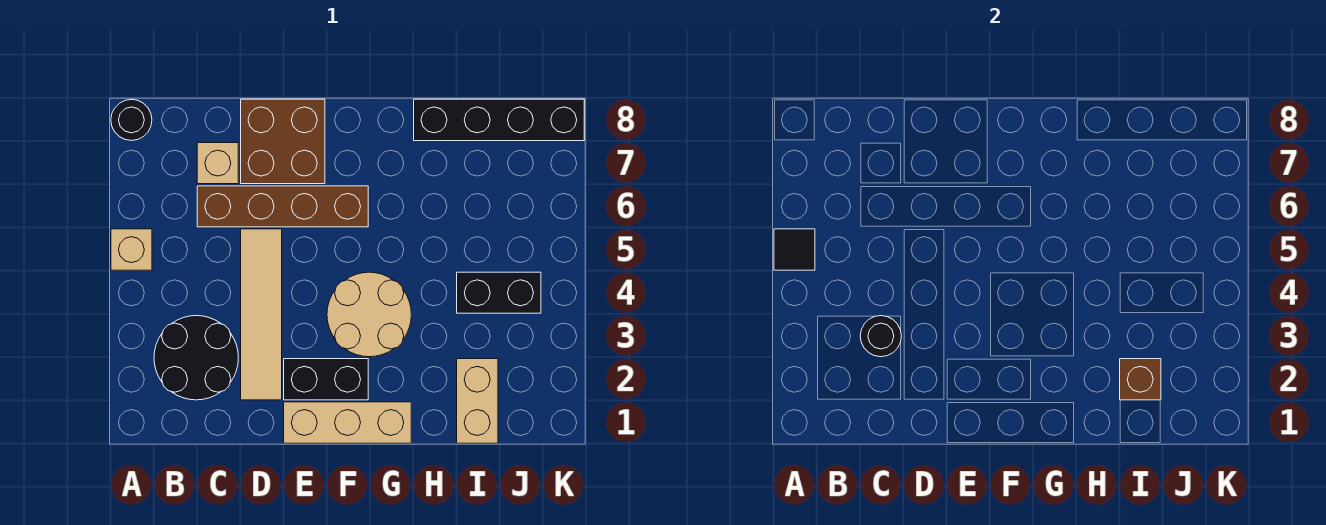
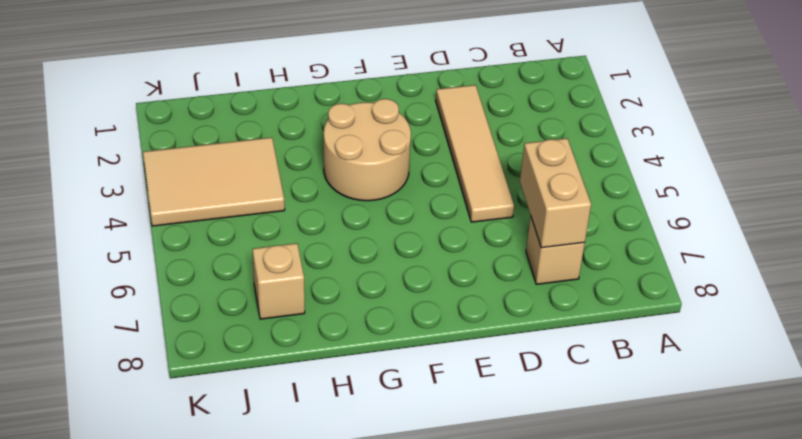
tan 1x2 brick [520,138,591,248] -> tan 1x2 brick moved to [457,359,498,443]
tan 2x3 tile [143,137,285,226] -> black 1x2 brick [457,272,541,313]
tan 1x1 brick [253,243,305,319] -> tan 1x1 brick moved to [111,229,152,270]
none -> black 1x1 round brick [111,99,152,141]
none -> black 2x2 round brick [154,316,238,400]
none -> brown 1x4 brick [197,186,368,227]

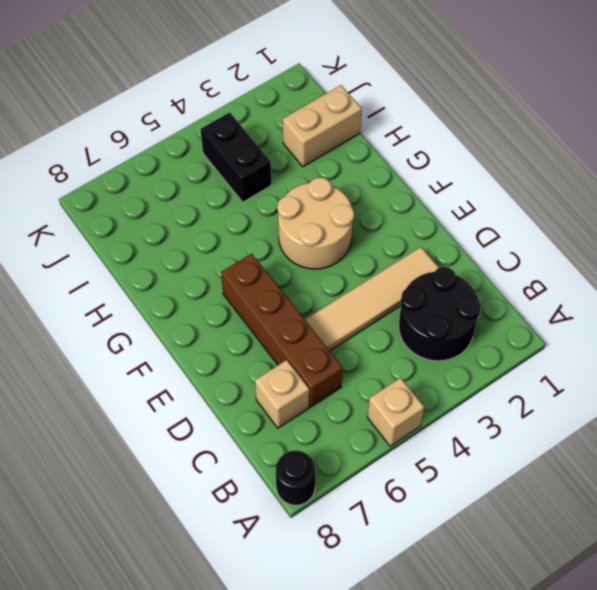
none -> brown 2x2 brick [241,99,325,184]
none -> tan 1x3 brick [284,402,411,443]
none -> black 1x2 brick [284,359,368,400]

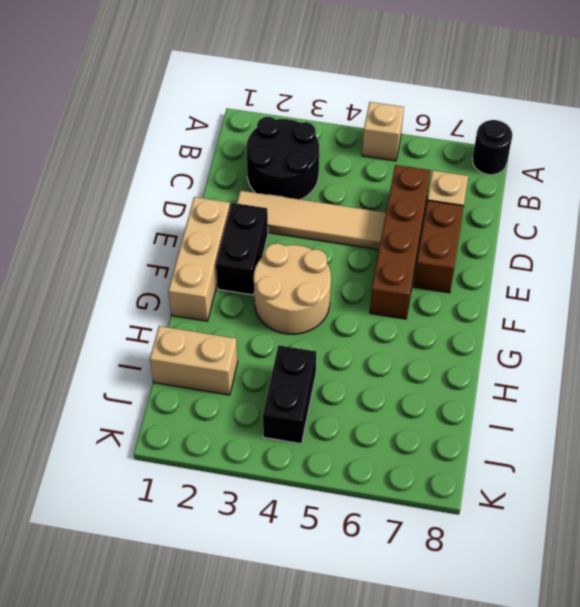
brown 1x2 brick [414,201,464,293] -> brown 2x2 brick [241,99,325,184]
none -> black 1x4 brick [414,99,584,141]
none -> black 1x1 tile [774,229,815,270]
none -> black 1x1 round brick [860,316,901,357]

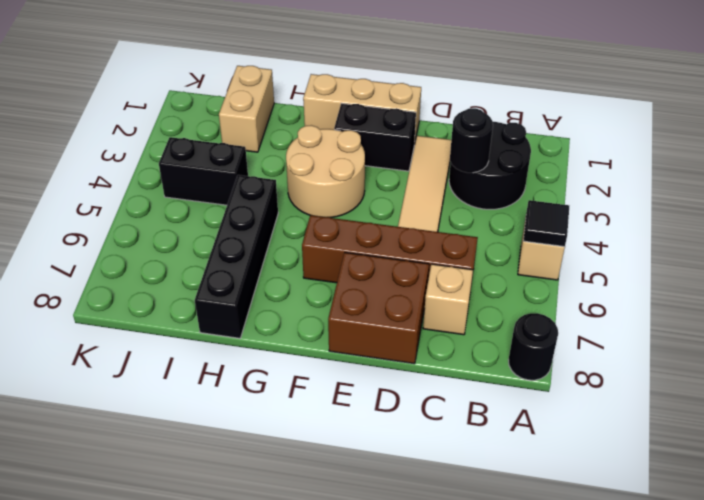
black 1x4 brick [195,175,278,338] -> black 1x4 brick turned to [414,99,584,141]
none -> brown 1x1 brick [1120,359,1161,400]

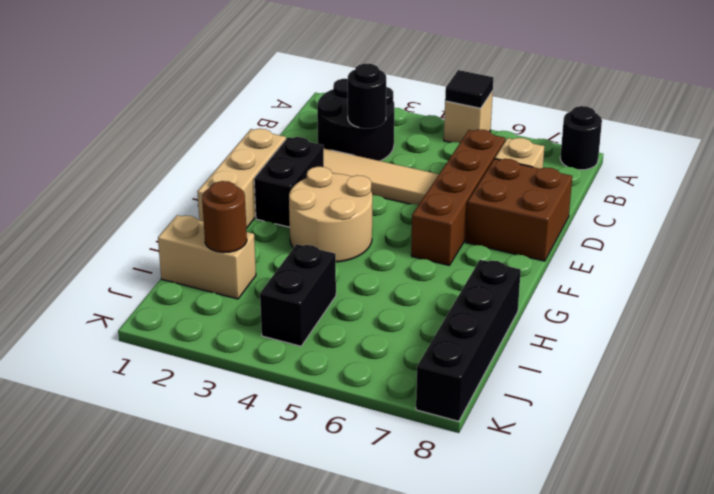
brown 1x1 round brick [202,181,247,253] -> brown 1x1 brick [1120,359,1161,400]

